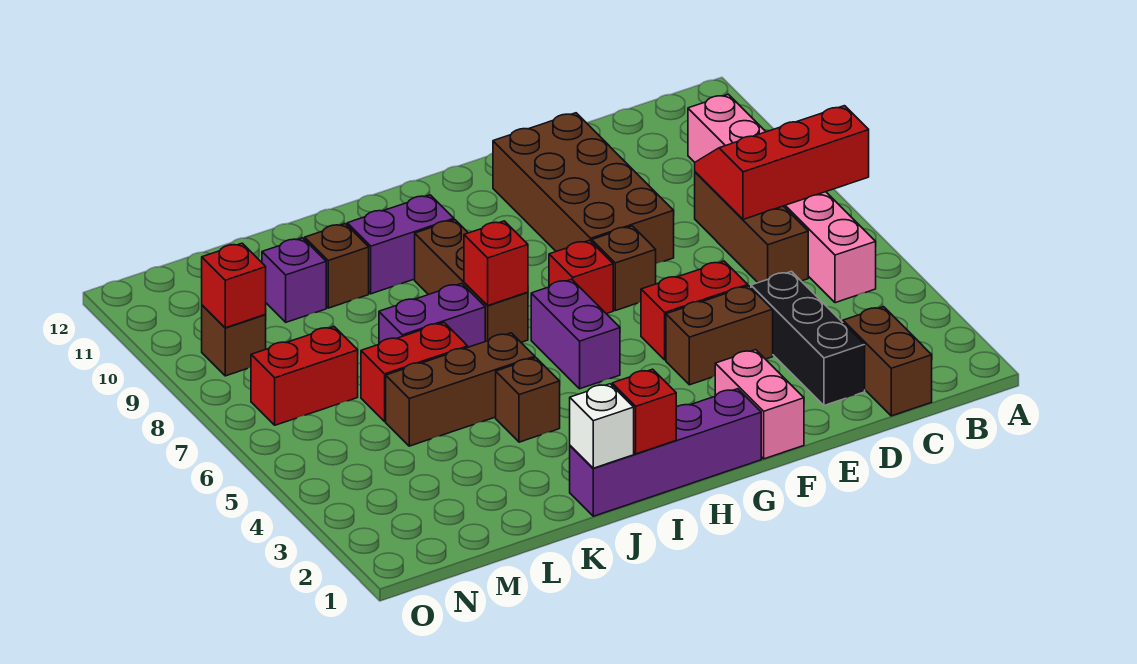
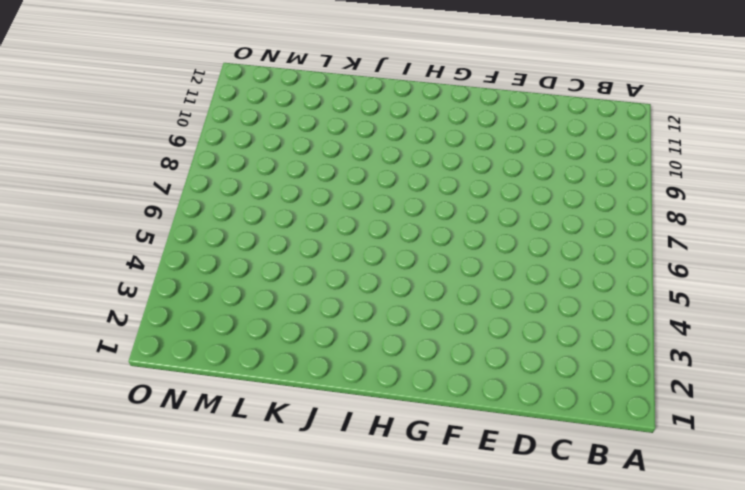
none -> pink 1x6 brick [688,94,876,303]
none -> brown 1x2 brick [843,307,932,416]
none -> brown 1x3 brick [695,172,808,283]

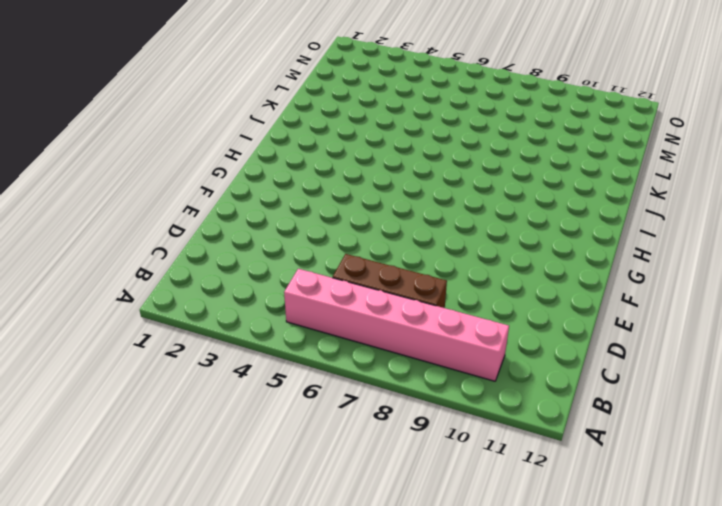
none -> brown 1x2 brick [843,307,932,416]
none -> black 1x3 brick [751,272,865,406]
none -> brown 1x2 brick [666,286,773,385]

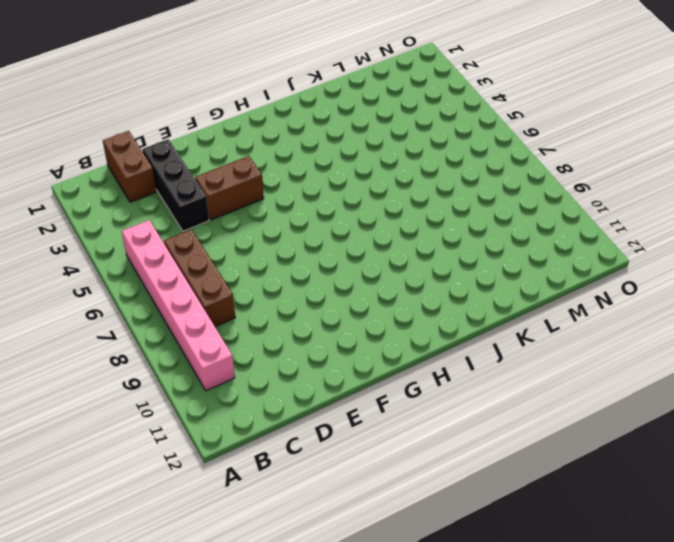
none -> red 1x2 brick [641,261,748,360]
none -> brown 2x4 brick [493,113,674,263]
none -> pink 1x2 brick [715,350,804,459]

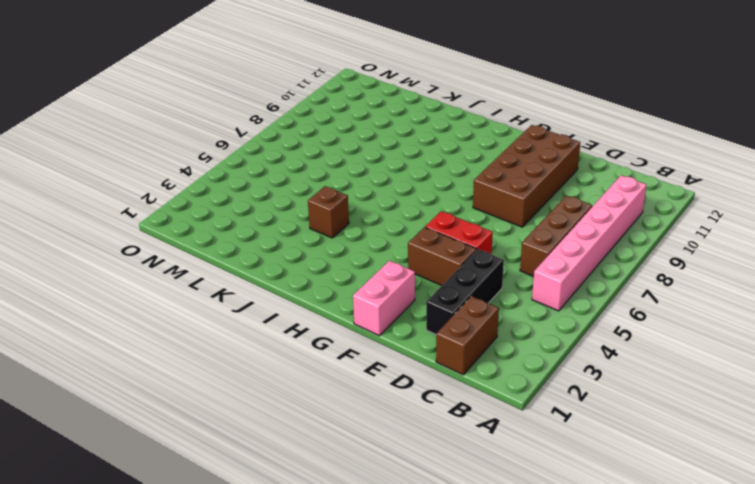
none -> brown 1x1 brick [592,226,656,311]
none -> purple 1x4 brick [570,389,761,516]
none -> red 1x1 brick [549,240,613,314]

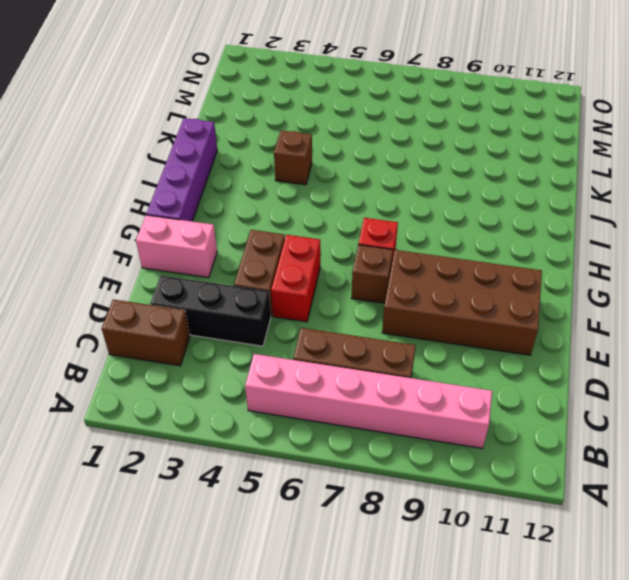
none -> purple 1x2 brick [531,279,620,389]
none -> brown 1x3 brick [415,220,528,342]
none -> purple 1x2 brick [347,195,454,294]

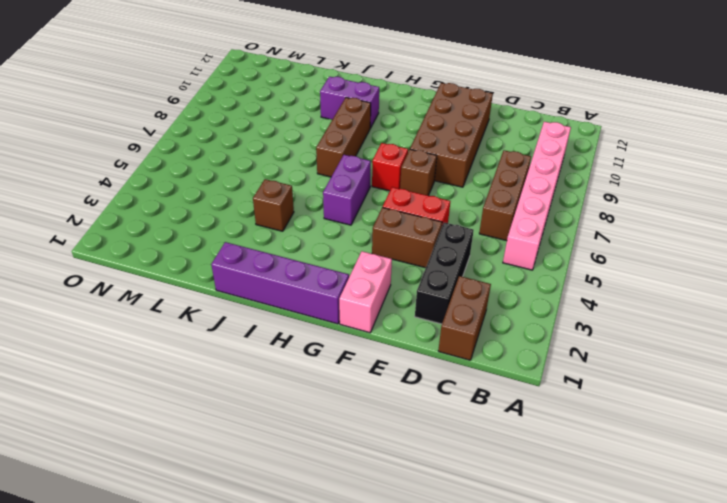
none -> brown 1x3 brick [386,333,535,446]
none -> purple 1x2 brick [379,283,485,347]
none -> red 1x2 brick [361,323,468,421]

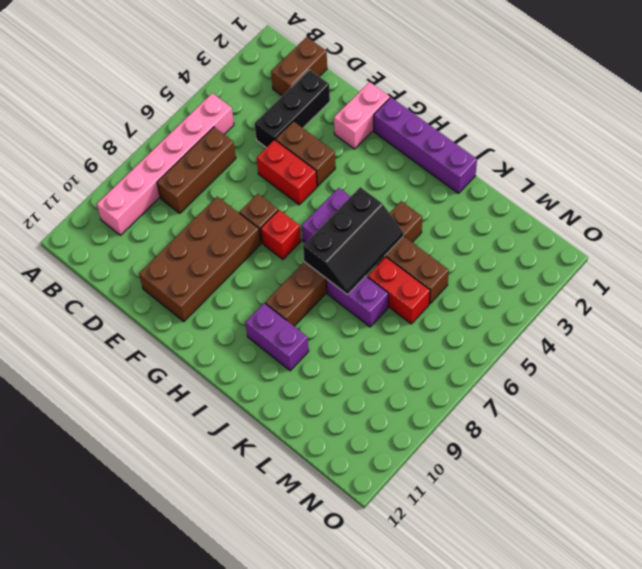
black 2x3 slope [303,187,404,295] -> red 1x1 brick [464,221,528,306]
none -> brown 1x1 brick [305,224,369,308]
none -> purple 1x1 brick [262,238,326,322]
none -> red 1x2 brick [251,327,358,425]

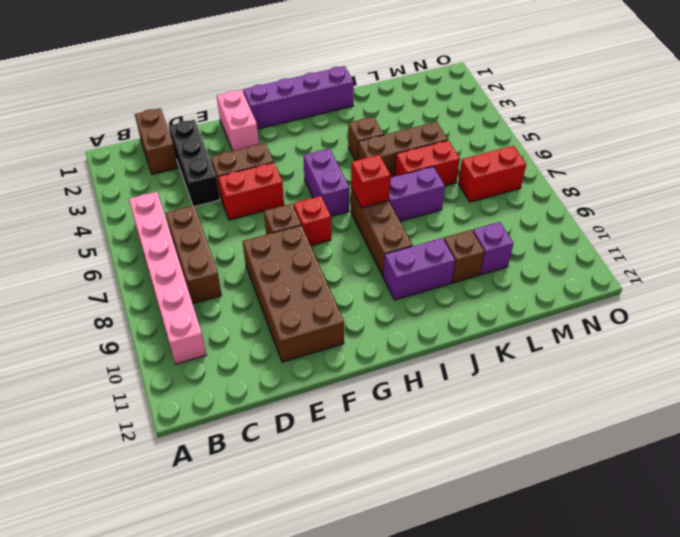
none -> brown 1x1 brick [202,305,266,376]
none -> red 2x3 slope [695,106,869,219]
none -> red 1x1 brick [612,369,676,454]

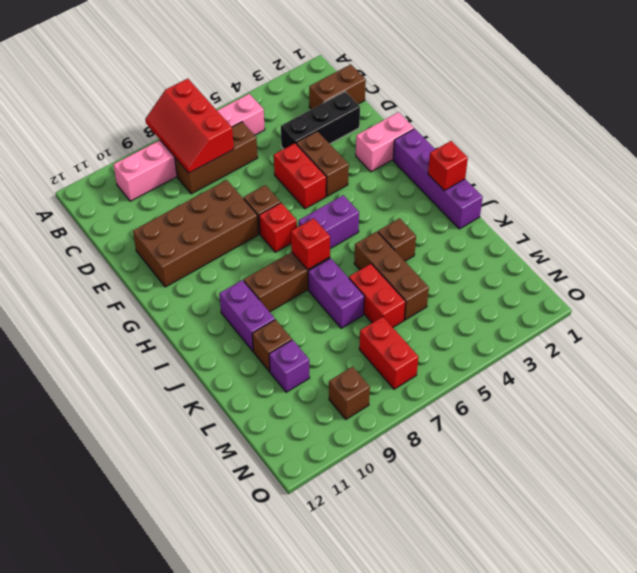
none -> white 1x1 brick [570,384,634,468]
none -> red 1x1 brick [202,243,266,328]

